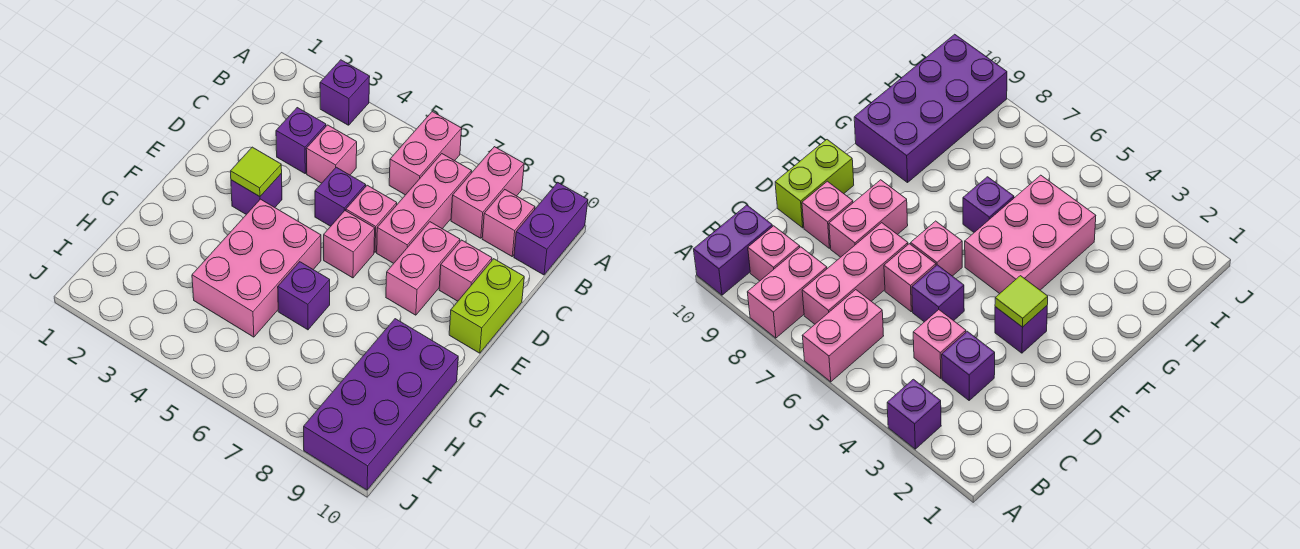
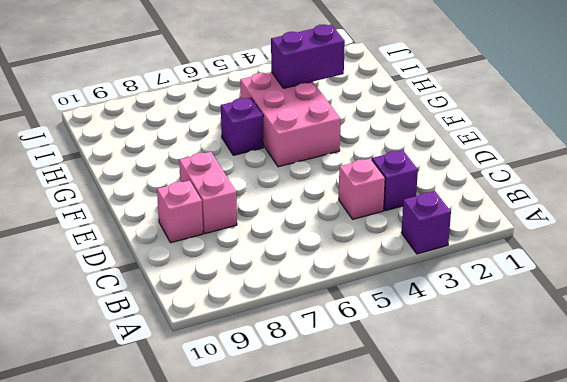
purple 1x2 brick [271,24,345,88] -> purple 1x2 brick turned to [514,182,588,275]
none -> pink 1x2 brick [389,112,462,195]
none -> pink 1x2 brick [451,147,524,238]
none -> pink 1x3 brick [377,154,472,263]

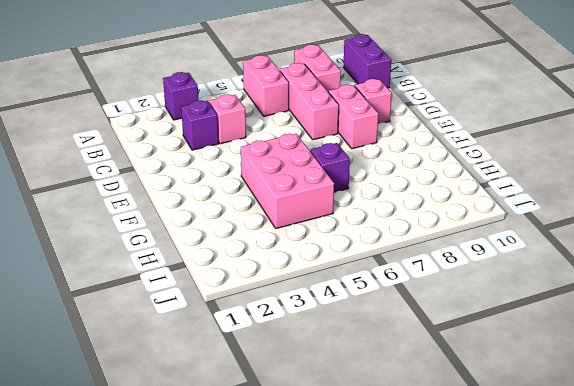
none -> pink 1x1 brick [482,190,535,256]
none -> purple 1x1 brick [315,167,366,226]
none -> pink 1x1 brick [346,185,397,252]

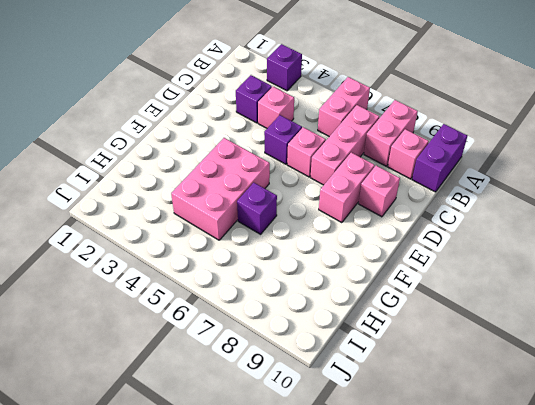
none -> lime 1x2 brick [449,259,524,353]
none -> purple 1x1 brick [231,173,282,214]
none -> pink 1x1 brick [324,211,375,278]

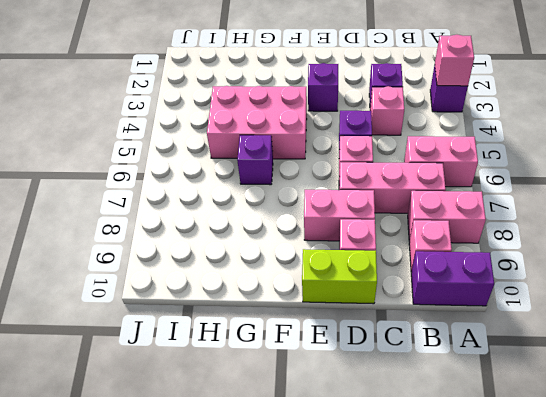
pink 1x1 brick [435,35,474,86] -> pink 1x1 brick moved to [324,211,375,278]
none -> purple 2x4 brick [304,319,458,490]
none -> lime 1x1 tile [231,147,282,197]

